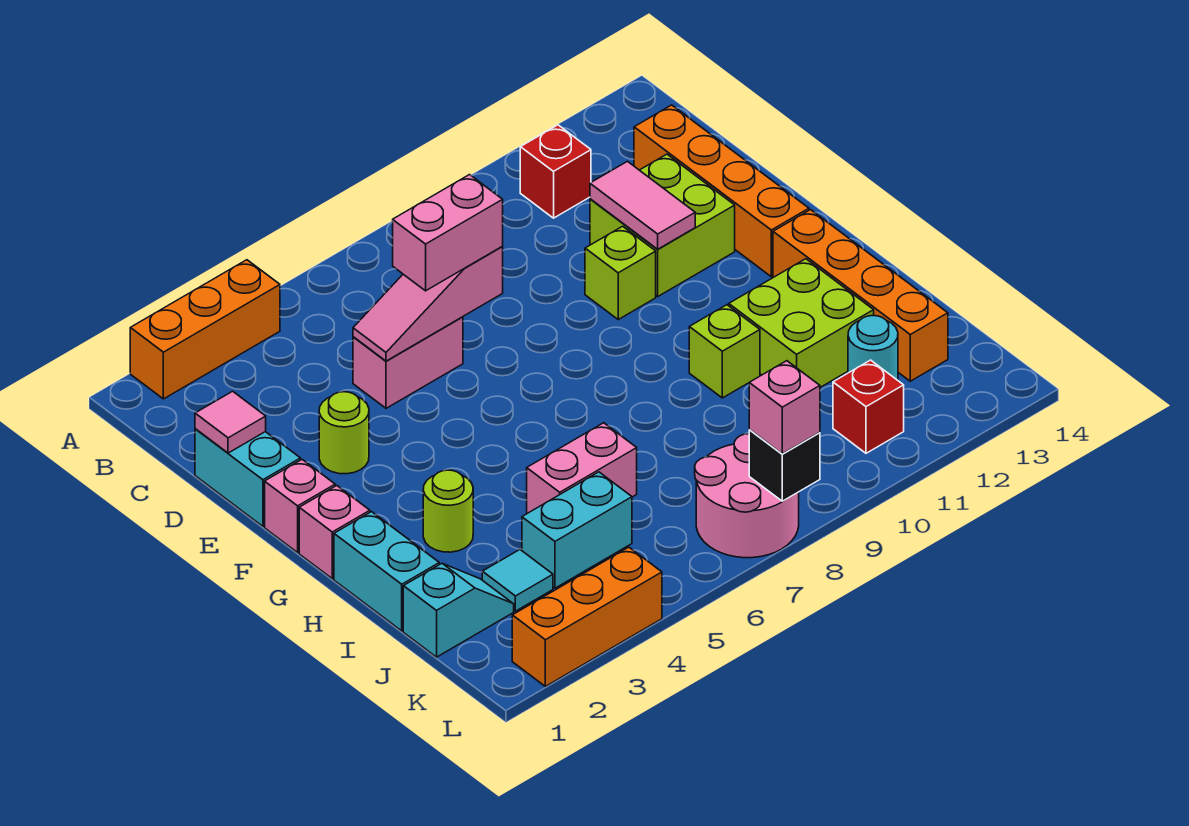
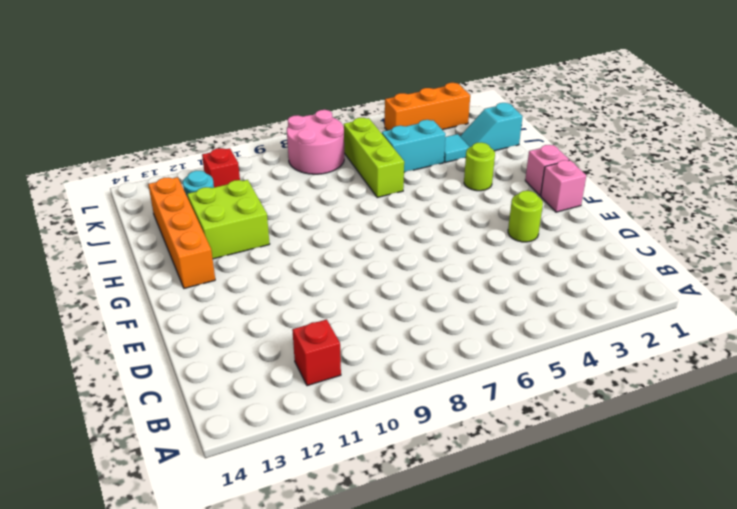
lime 1x3 brick [344,118,404,198] -> pink 1x2 brick [527,423,637,513]
none -> orange 1x3 brick [130,260,280,399]
none -> orange 1x4 brick [634,105,809,277]
none -> cyan 1x2 brick [195,429,300,526]

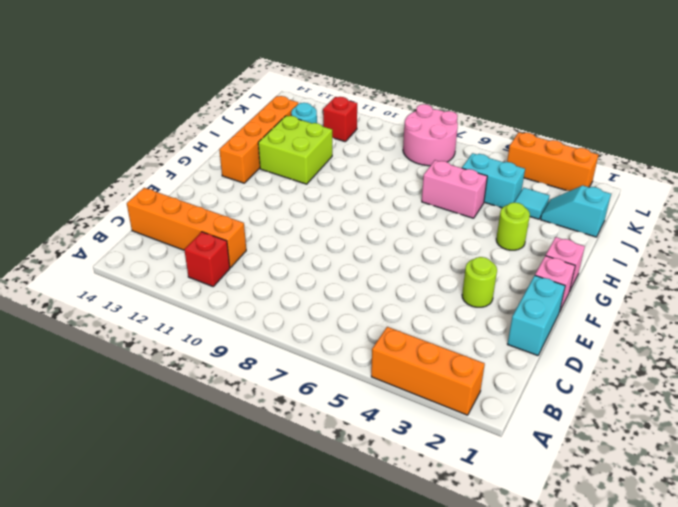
orange 1x4 brick [127,188,246,268] -> orange 1x4 brick turned to [634,105,809,277]
none -> pink 1x2 brick [353,317,463,408]
none -> lime 2x2 brick [590,154,735,296]
none -> lime 1x1 brick [585,226,656,319]

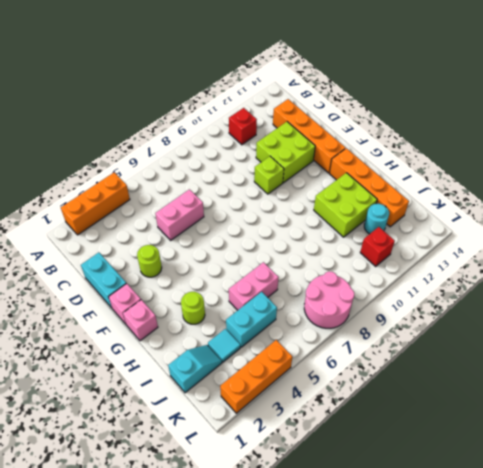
none -> cyan 1x2 brick [334,512,439,631]
none -> lime 1x1 brick [689,305,760,398]
none -> pink 1x1 tile [195,391,266,453]

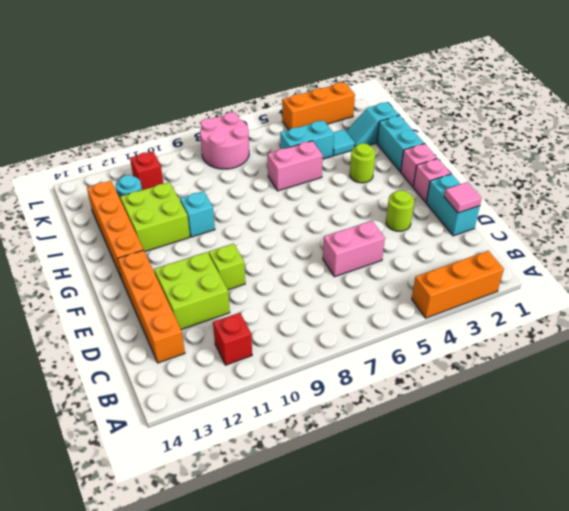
cyan 1x1 brick [180,191,215,237] -> lime 1x1 brick [689,305,760,398]
none -> pink 1x3 slope [353,247,503,361]
none -> pink 1x2 tile [590,161,695,249]
none -> black 1x1 brick [749,430,820,501]

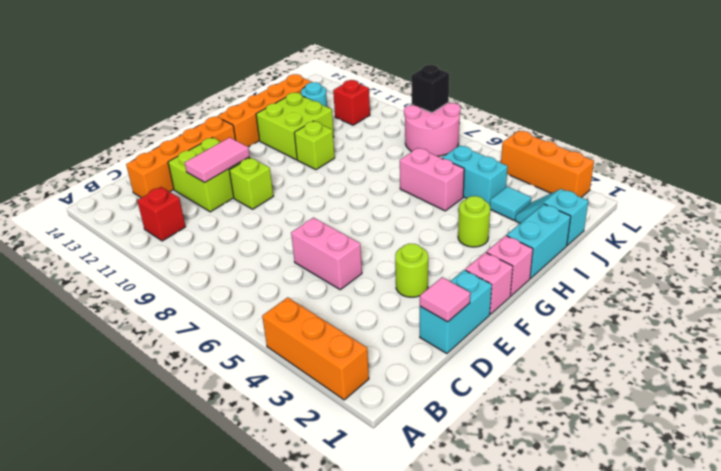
none -> pink 1x3 slope [353,247,503,361]
none -> pink 1x2 brick [393,175,503,291]
none -> pink 1x1 brick [749,361,820,454]

